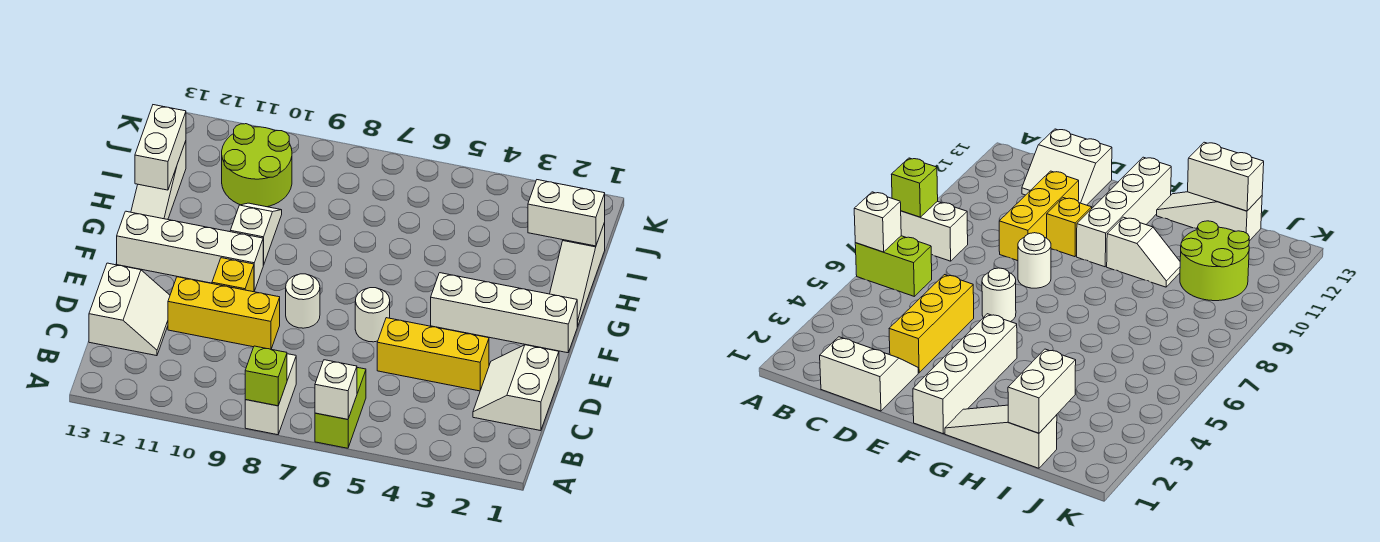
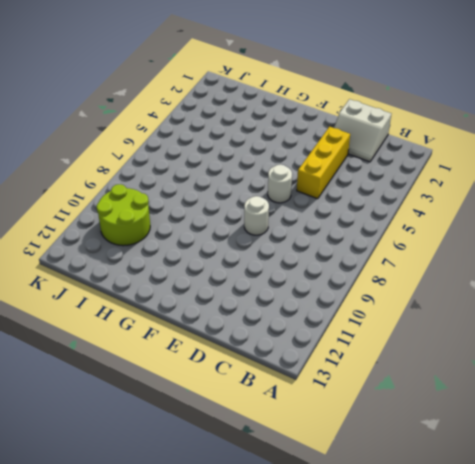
none -> lime 1x2 brick [315,368,366,448]
none -> white 1x2 brick [245,354,296,435]
none -> white 2x2 slope [89,263,170,356]

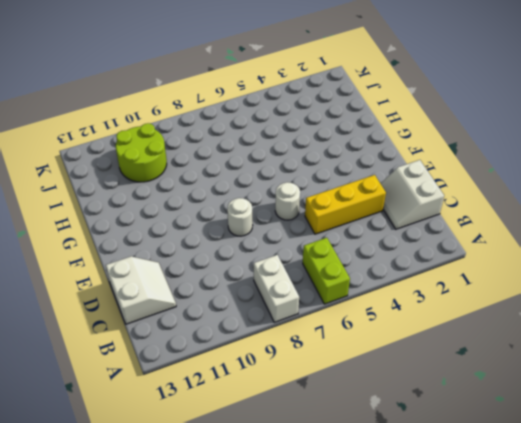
none -> yellow 1x3 brick [168,277,280,349]
none -> yellow 1x1 brick [212,258,254,292]
none -> white 1x4 brick [431,273,577,353]

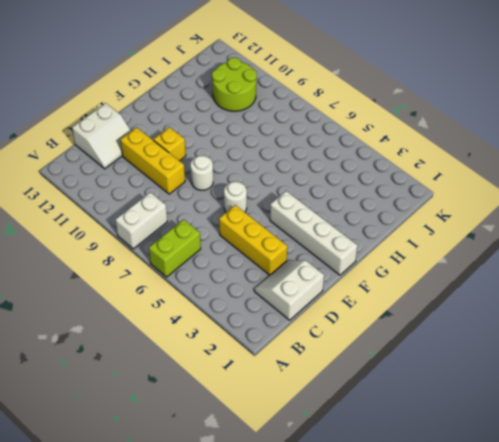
none -> white 1x4 brick [117,211,263,291]
none -> white 1x3 slope [550,223,605,327]
none -> white 1x2 slope [230,203,282,265]

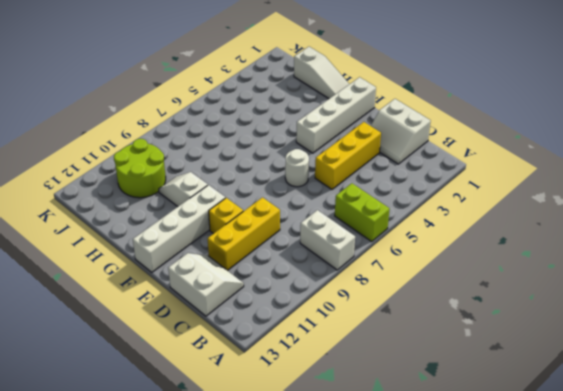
none -> white 1x1 round brick [286,274,320,328]
none -> white 1x3 slope [131,141,186,219]
none -> white 1x1 brick [315,360,357,419]

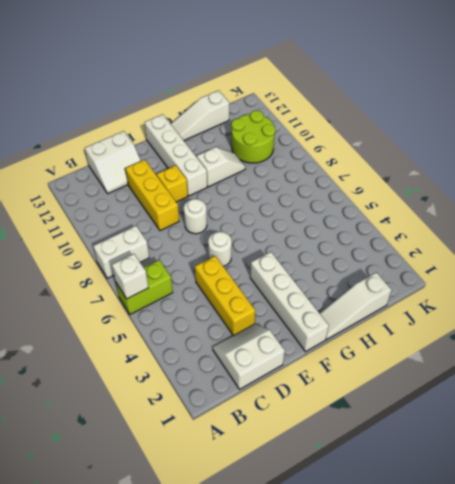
none -> lime 1x1 brick [245,346,287,406]
none -> white 1x2 brick [135,105,186,190]
none -> white 1x2 brick [528,180,605,246]

